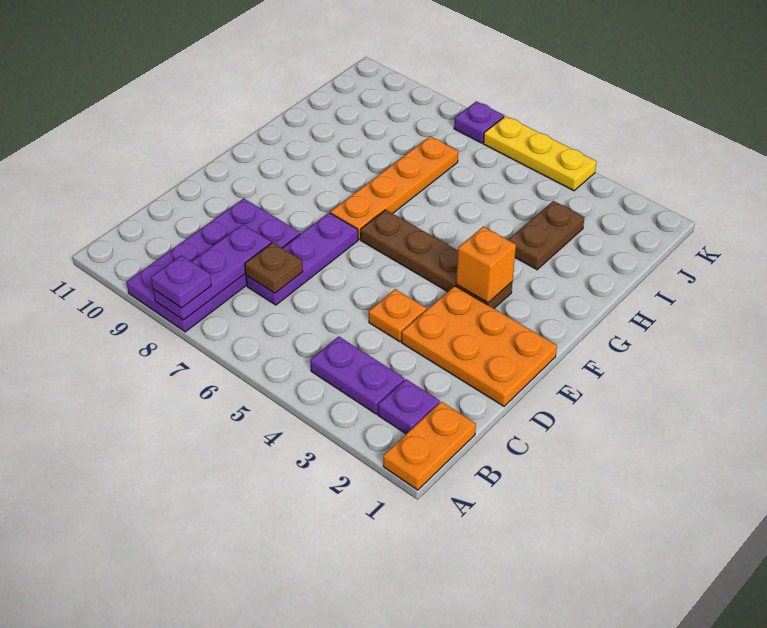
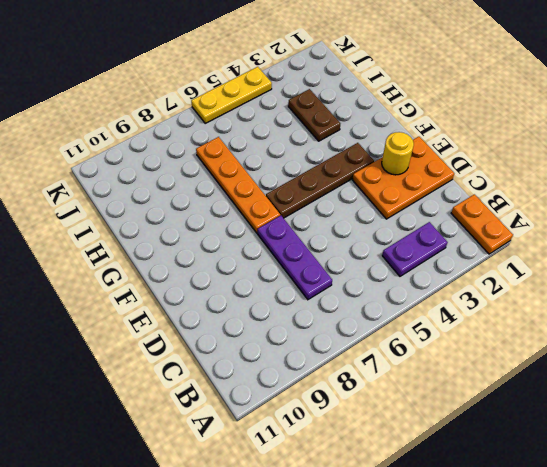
yellow 1x1 round brick [382,132,414,175] -> none
none -> purple 2x4 plate [126,198,300,332]
none -> purple 1x1 plate [378,379,440,434]
none -> orange 1x1 plate [369,289,426,342]

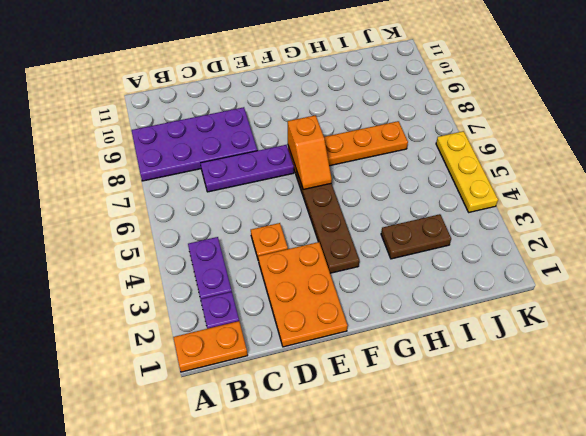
orange 1x2 slope [288,115,332,189] -> none
none -> purple 1x1 plate [454,101,504,143]
none -> purple 1x3 plate [153,224,271,320]
none -> brown 1x1 plate [245,242,303,293]

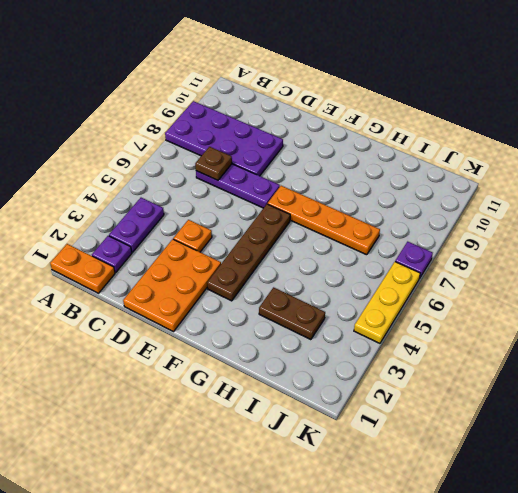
none -> purple 1x3 plate [153,224,271,320]
none -> orange 1x1 brick [456,227,516,303]
none -> purple 1x1 plate [151,255,211,308]

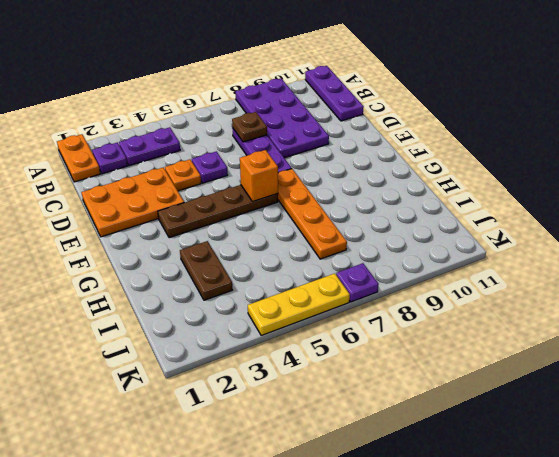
purple 1x3 plate [305,66,364,121] -> purple 1x3 plate moved to [153,224,271,320]
purple 1x1 plate [192,151,228,183] -> purple 1x1 plate moved to [151,255,211,308]
orange 1x1 brick [240,150,278,202] -> orange 1x1 brick moved to [456,227,516,303]

